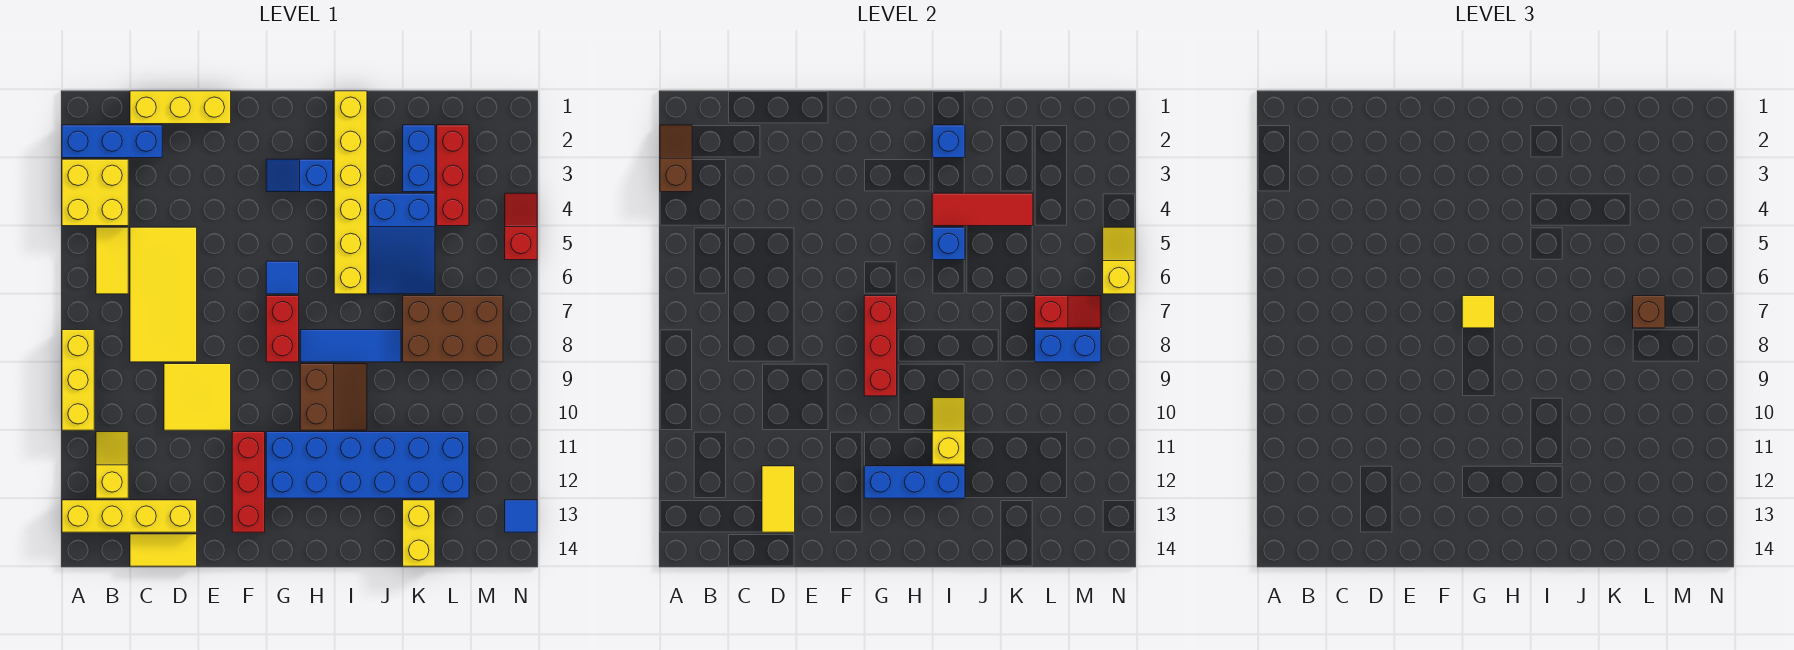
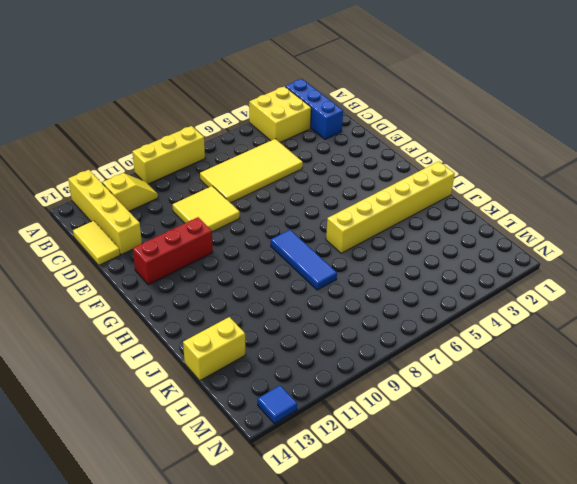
none -> yellow 1x2 tile [96,227,128,294]
none -> yellow 1x3 brick [130,91,231,124]
none -> blue 1x2 slope [266,159,333,192]
none -> blue 1x1 tile [266,261,299,294]

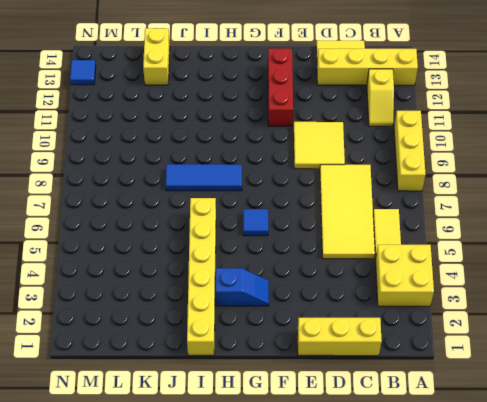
none -> blue 1x3 brick [62,125,162,158]
none -> red 1x2 brick [266,296,299,362]
none -> blue 2x6 brick [266,432,469,498]
none -> brown 2x2 slope [300,364,367,430]

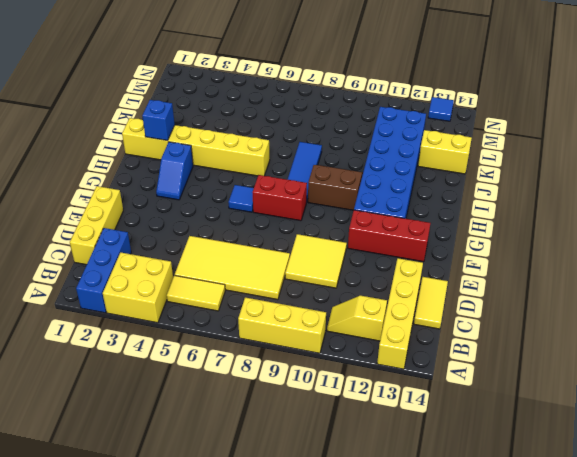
none -> blue 2x3 slope [369,193,435,294]
none -> blue 1x2 brick [403,125,435,192]
none -> brown 2x3 brick [403,296,503,362]
none -> red 1x3 brick [437,125,469,226]

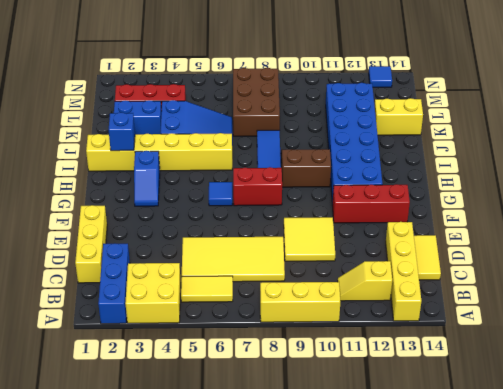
none -> red 1x2 slope [505,193,537,260]
none -> brown 1x2 slope [660,125,692,192]
none -> yellow 1x2 tile [762,466,795,532]
none -> red 1x3 brick [864,296,897,396]

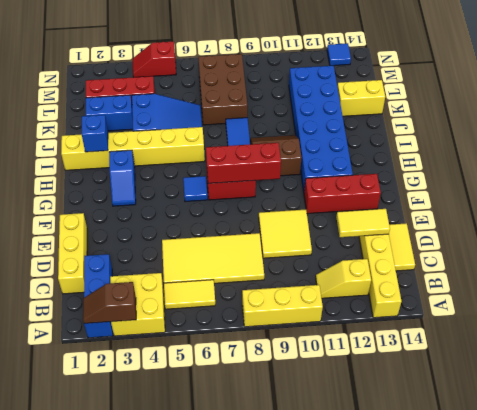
none -> blue 1x3 brick [864,466,965,498]
none -> red 1x3 tile [932,193,1033,226]
none -> blue 1x1 brick [932,227,965,260]
none -> yellow 1x2 slope [932,398,965,464]

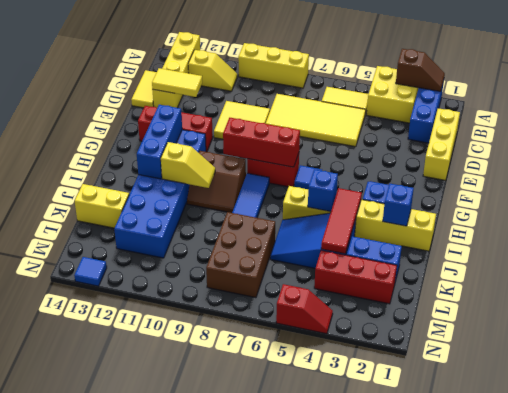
none -> red 1x2 slope [1035,296,1101,328]
none -> blue 1x2 brick [1035,330,1101,362]
none -> yellow 1x2 slope [1103,227,1135,294]
none -> yellow 1x1 tile [1462,296,1495,328]

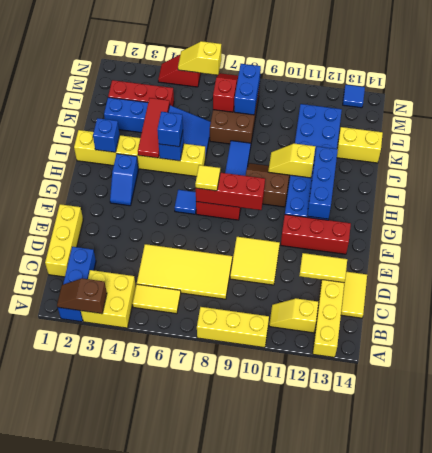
blue 1x1 brick [157,112,183,147] -> none
none -> brown 1x1 brick [1633,296,1665,328]

